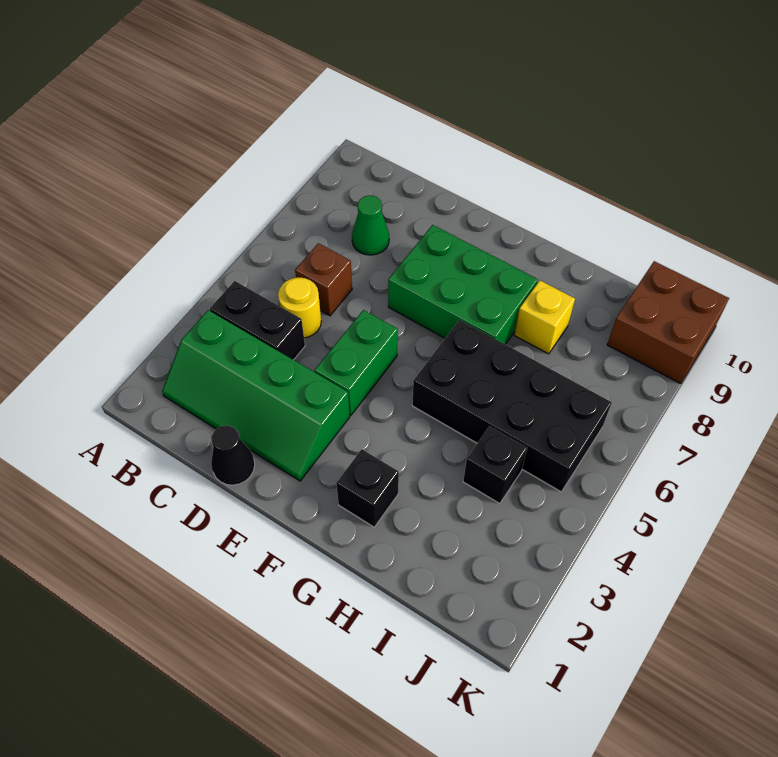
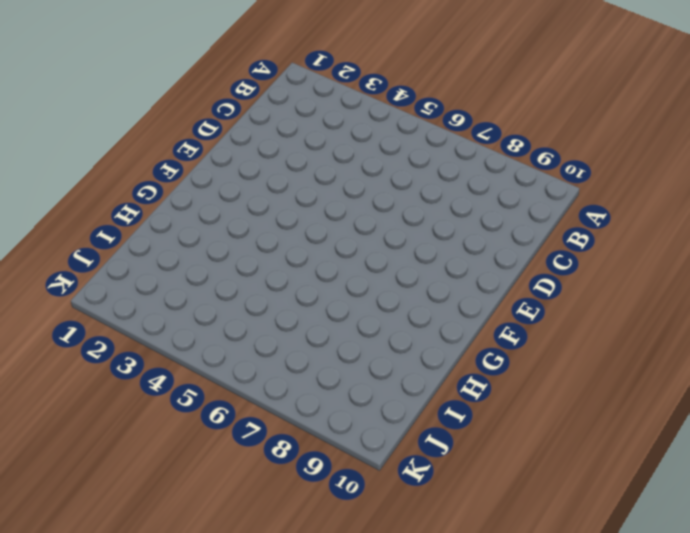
none -> green 2x4 slope [162,310,350,481]
none -> black 1x2 brick [210,281,305,360]
none -> yellow 1x1 round brick [278,277,321,338]

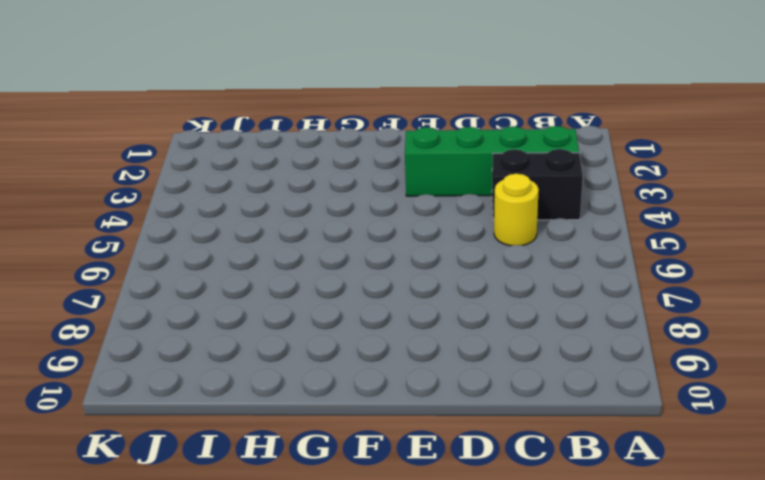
none -> brown 1x1 brick [295,243,352,316]
none -> green 1x1 cone [352,195,389,255]
none -> black 1x1 cone [211,425,255,485]

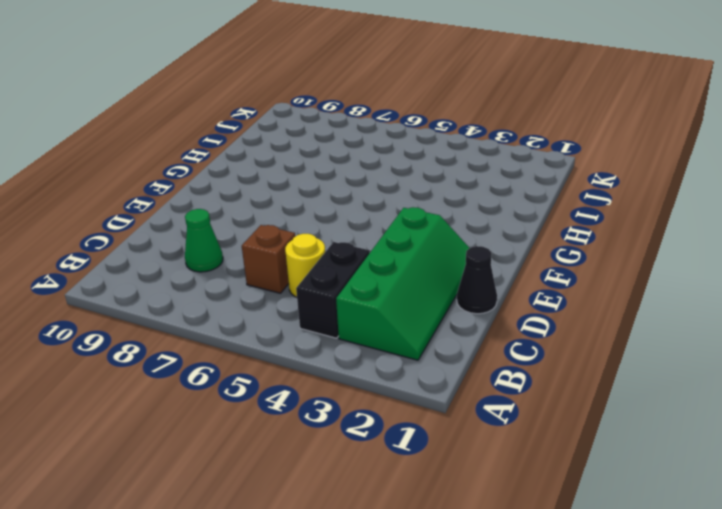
none -> green 1x2 brick [315,310,398,415]
none -> green 2x3 brick [388,225,538,344]
none -> black 1x1 brick [336,449,399,527]

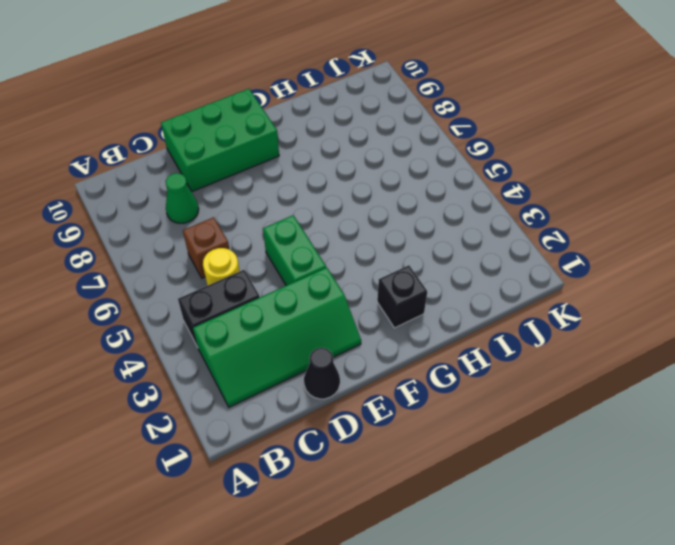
green 2x3 brick [161,89,279,192] -> green 2x3 brick moved to [388,225,538,344]
none -> black 2x4 brick [412,320,612,492]
none -> yellow 1x1 brick [514,281,575,354]
none -> black 1x1 brick [463,426,527,504]

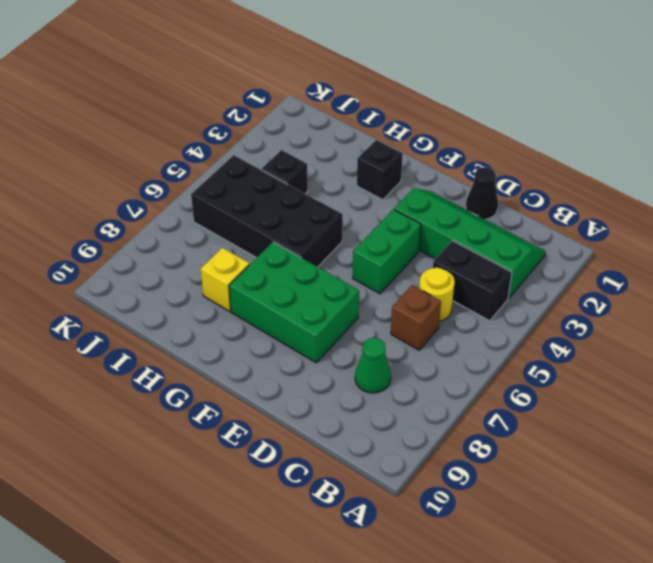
none -> brown 2x2 brick [607,261,729,384]

